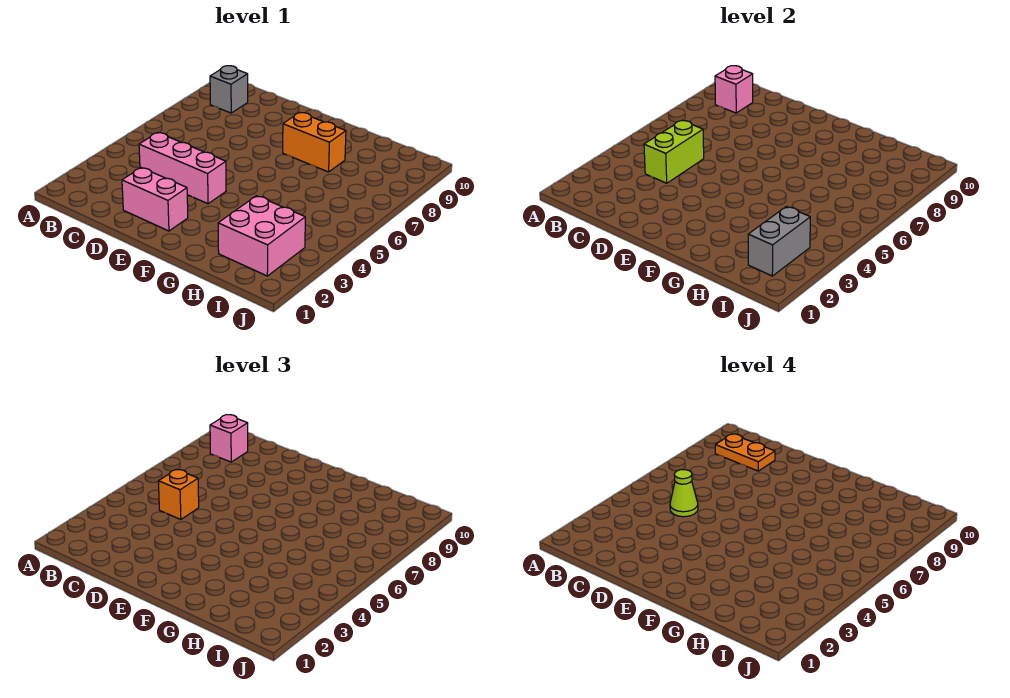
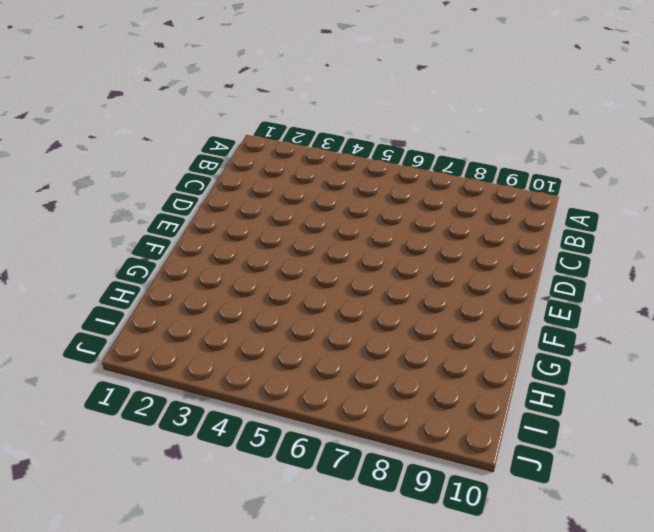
none -> grey 1x1 brick [210,66,248,113]
none -> pink 1x3 brick [139,132,226,204]
none -> pink 1x2 brick [122,168,188,231]

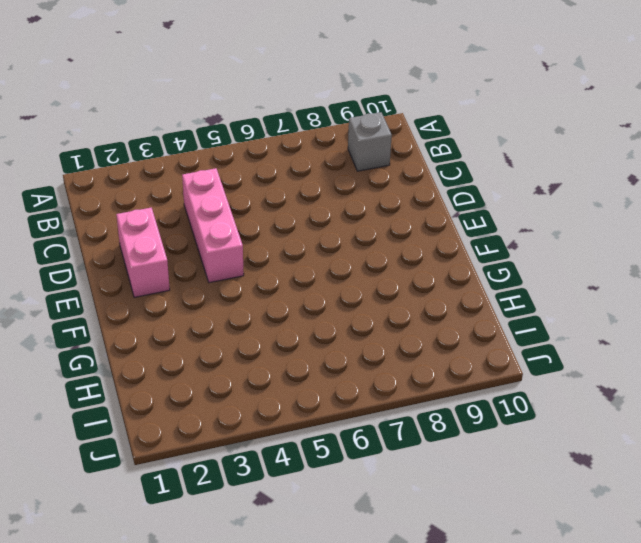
none -> orange 1x2 brick [283,113,346,172]
none -> pink 2x2 brick [218,196,305,276]
none -> pink 1x1 brick [715,66,753,113]

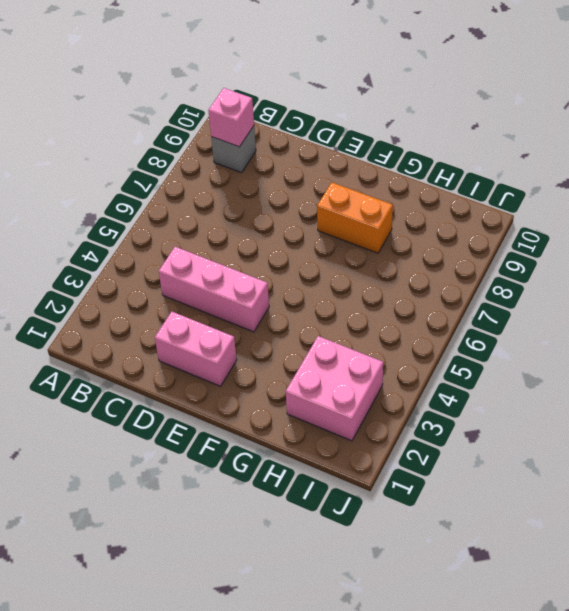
none -> lime 1x2 brick [644,120,704,183]
none -> grey 1x2 brick [748,206,810,276]
none -> pink 1x1 brick [210,415,248,462]

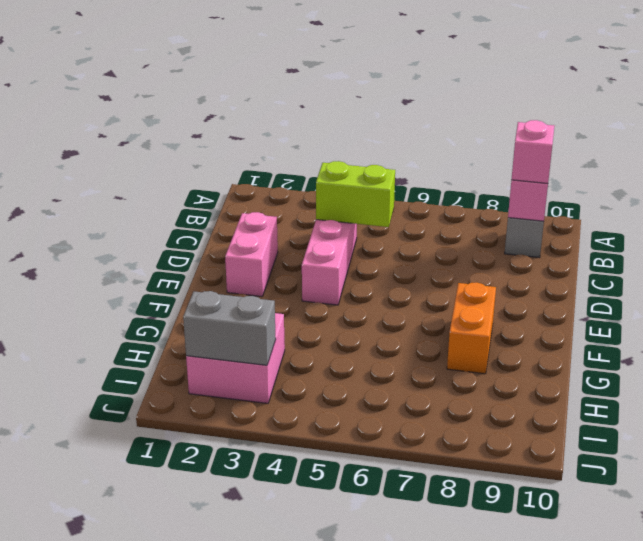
none -> orange 1x1 brick [158,469,199,520]
none -> orange 1x2 plate [715,434,775,471]
none -> lime 1x1 cone [670,470,698,517]

